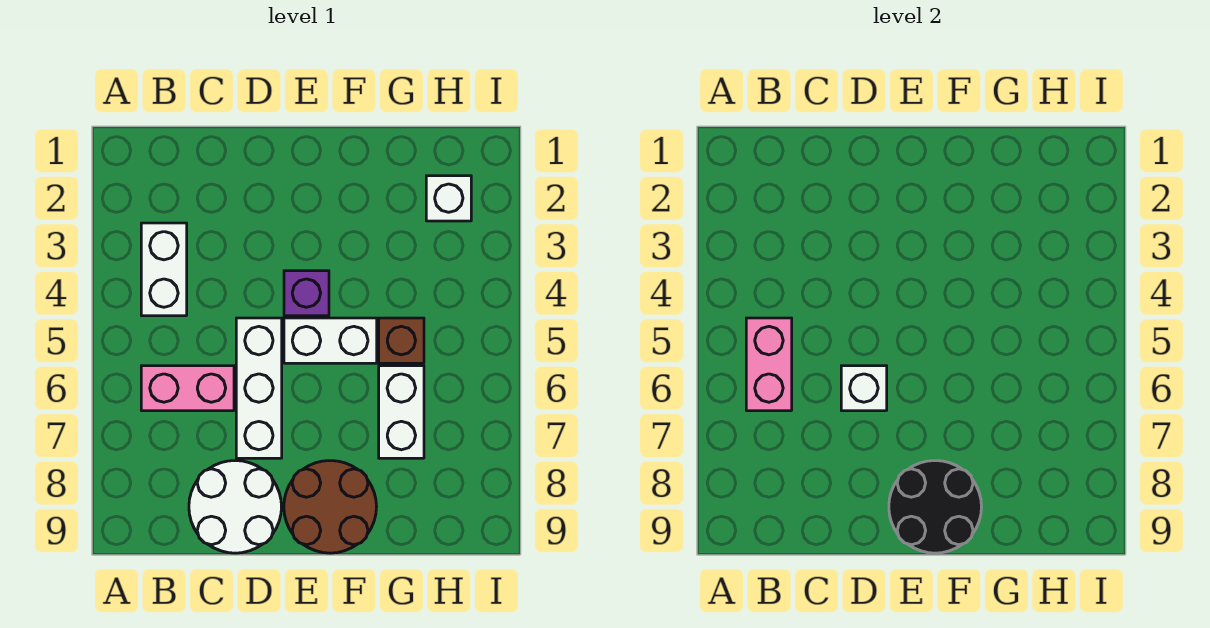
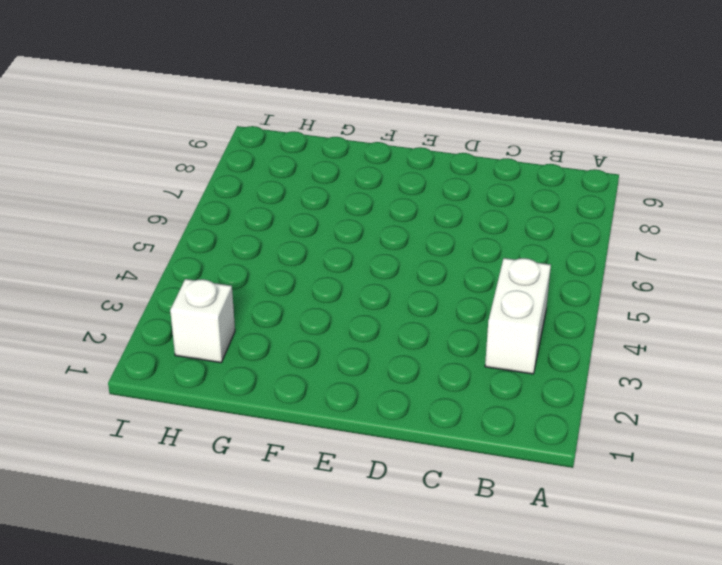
none -> pink 1x2 brick [141,366,234,411]
none -> white 2x2 round brick [189,461,282,553]
none -> white 1x3 brick [236,318,282,458]

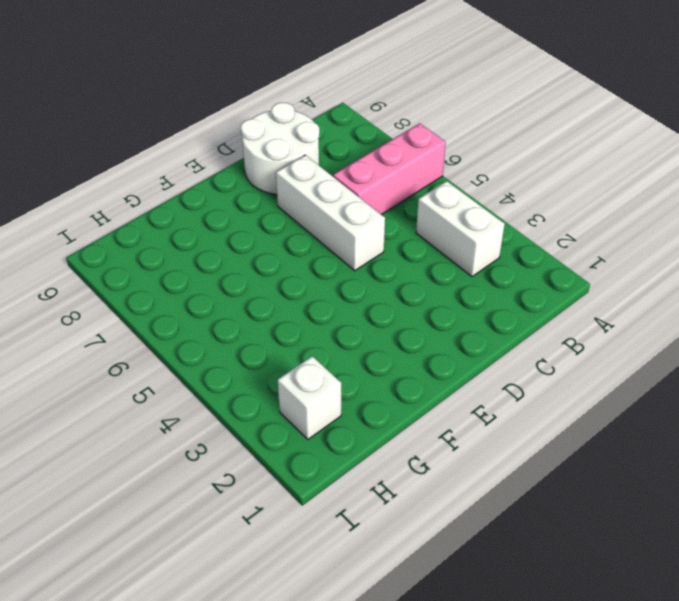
pink 1x3 brick [333,123,446,215] -> pink 1x2 brick [141,366,234,411]
none -> purple 1x1 brick [284,271,329,316]
none -> white 1x2 brick [284,318,377,363]
none -> brown 2x2 round brick [284,461,376,553]

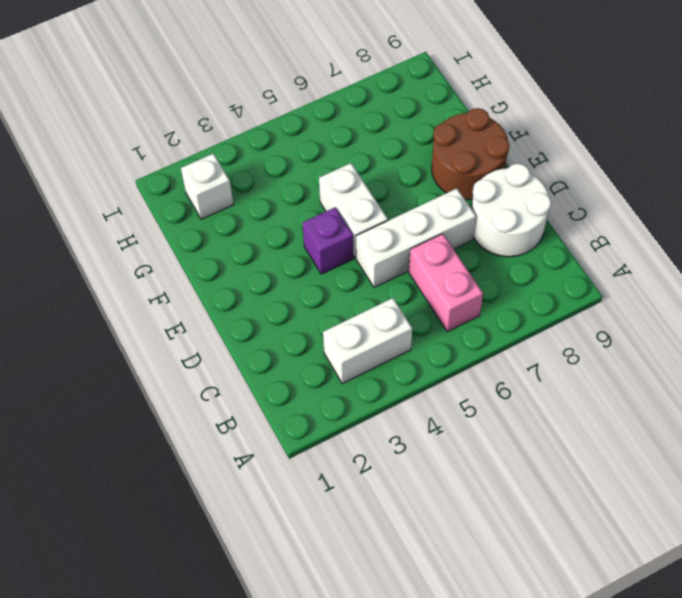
none -> brown 1x1 brick [379,318,424,363]
none -> white 1x2 brick [379,366,424,458]
none -> pink 1x2 brick [746,318,792,411]

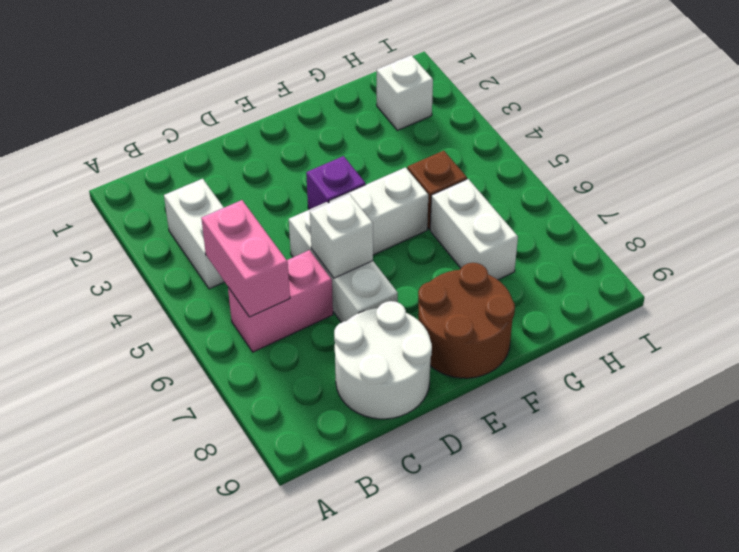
none -> black 2x2 round brick [889,461,981,553]

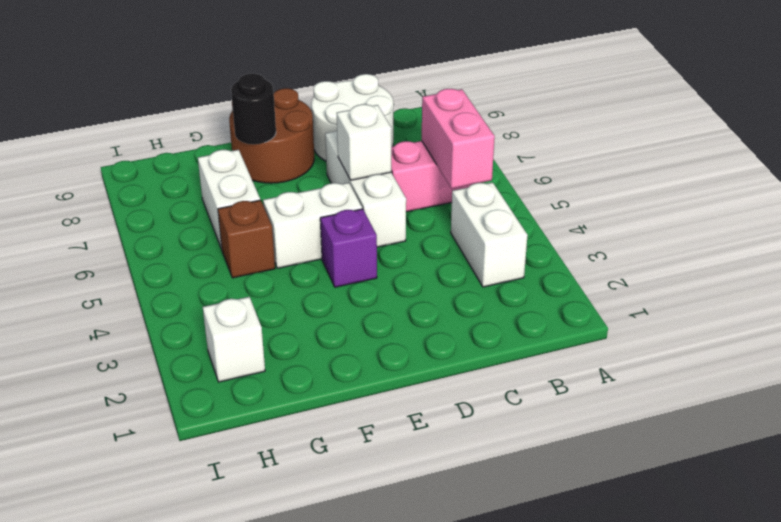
black 1x1 round brick [231,74,276,144] -> black 2x2 round brick [889,461,981,553]

